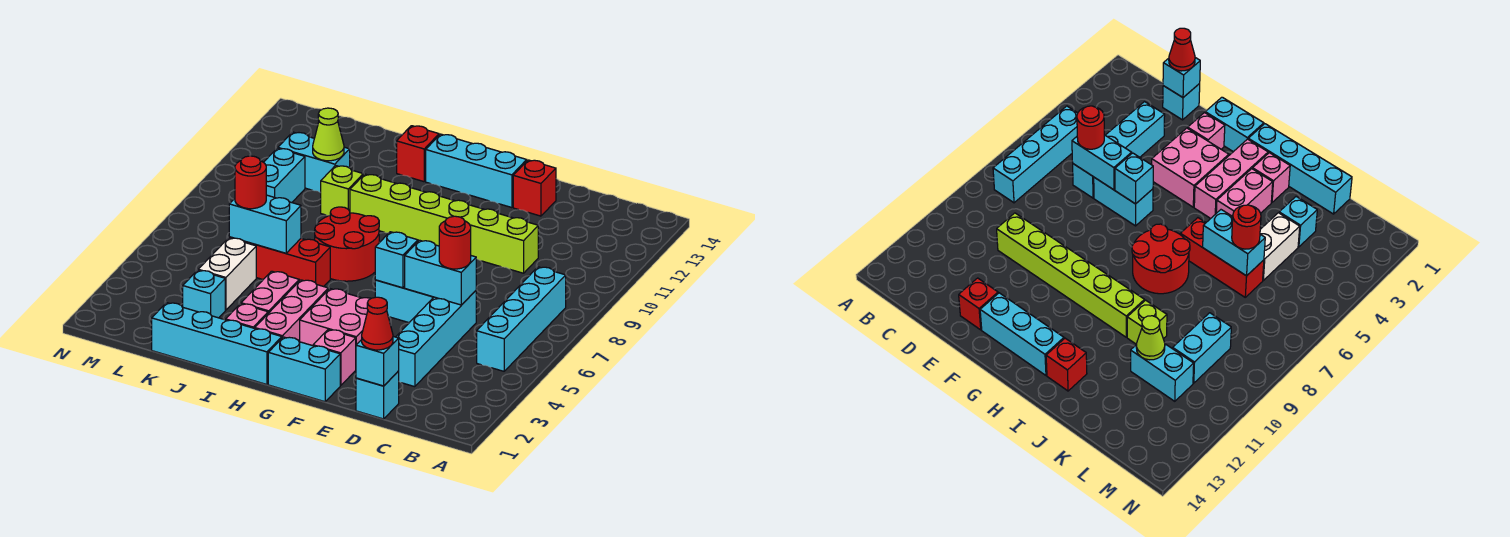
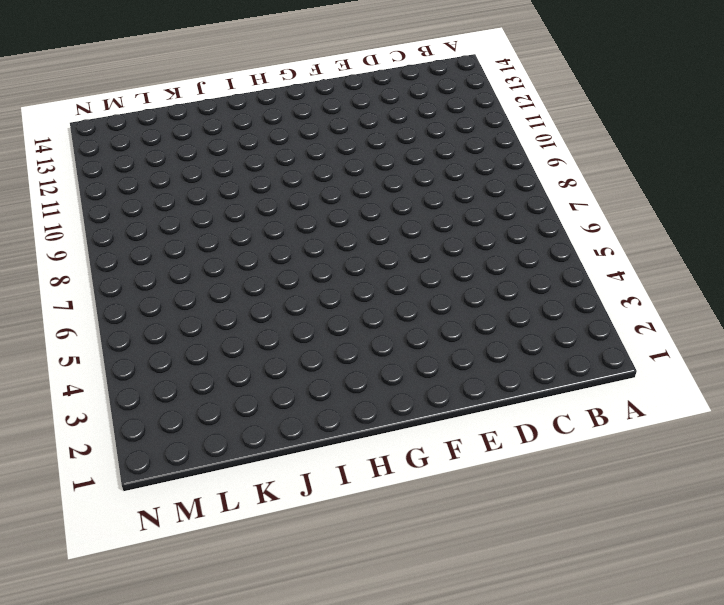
none -> cyan 1x4 brick [477,267,566,371]
none -> cyan 1x1 brick [356,371,399,419]
none -> cyan 1x4 brick [396,291,476,387]
none -> lime 1x6 brick [350,174,538,273]

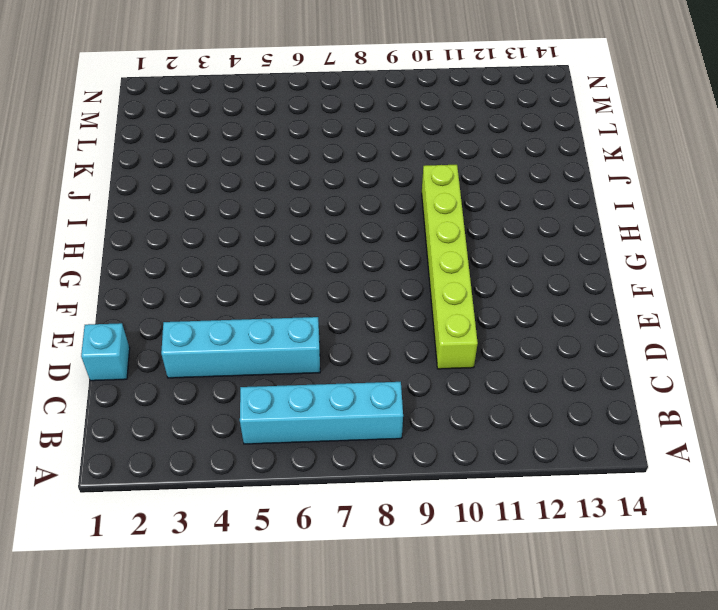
none -> cyan 1x2 brick [375,280,434,323]
none -> red 1x1 brick [513,160,556,216]
none -> cyan 1x2 brick [268,337,340,402]
none -> pink 1x1 brick [313,330,356,386]

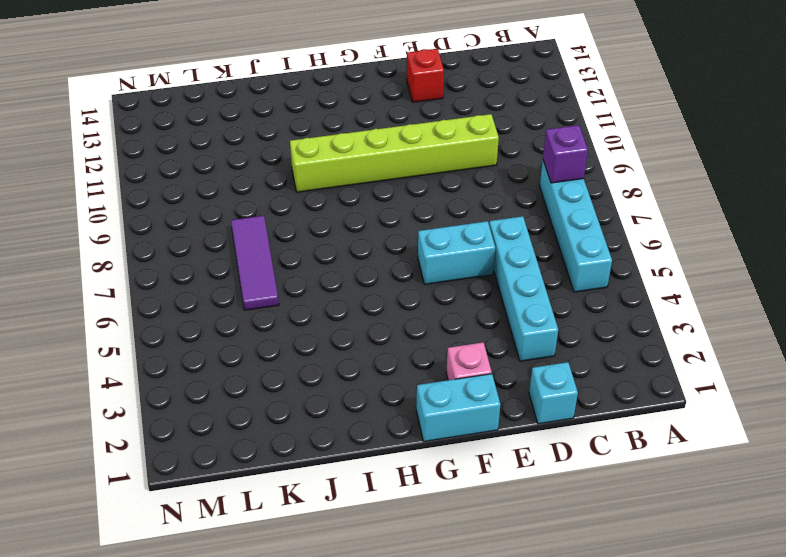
purple 1x1 brick [543,125,588,183] -> none
purple 1x3 tile [231,216,279,310] -> red 1x3 brick [229,237,330,287]
none -> pink 2x2 brick [300,289,371,346]
none -> cyan 1x3 brick [426,134,527,208]
none -> cyan 1x4 brick [152,303,282,385]
none -> pink 1x3 brick [255,280,328,342]

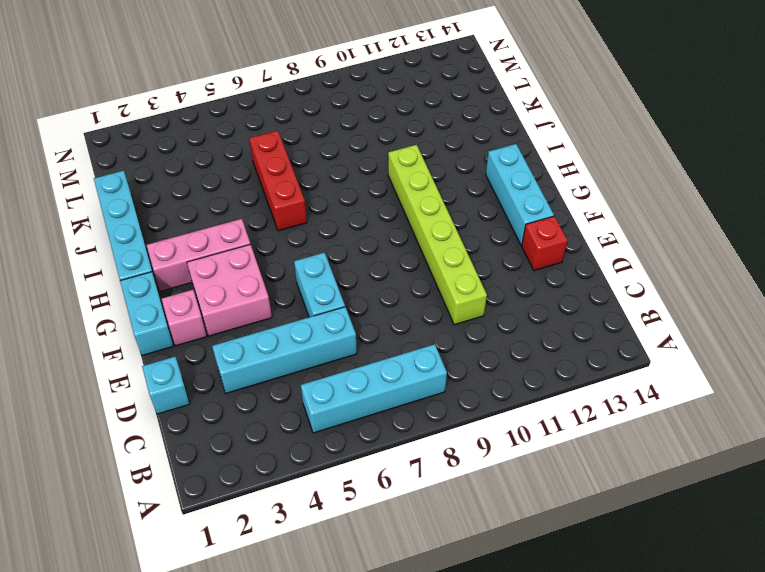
none -> red 2x2 round brick [315,207,379,281]
none -> pink 1x1 brick [226,304,268,328]
none -> pink 1x2 brick [241,271,299,313]
none -> red 1x1 brick [397,126,439,182]

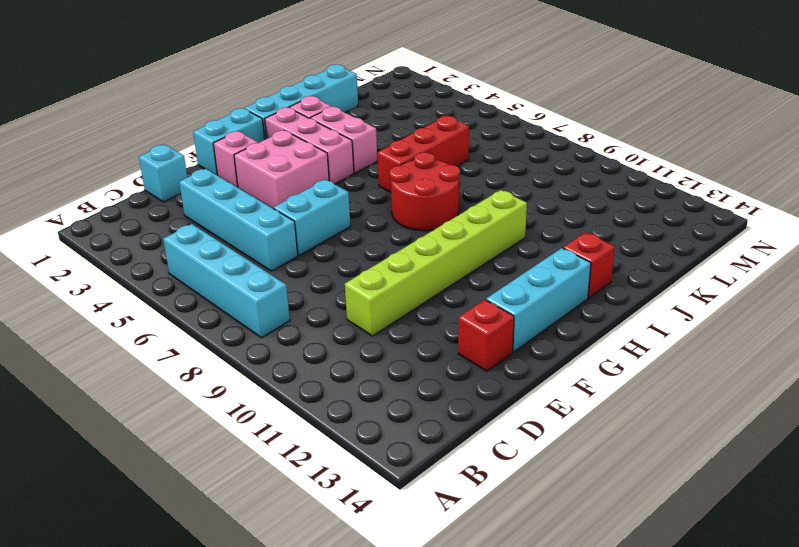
none -> lime 1x1 brick [321,166,363,216]
none -> cyan 1x1 brick [183,270,225,318]
none -> white 1x2 brick [198,238,256,310]
none -> cyan 1x2 brick [278,132,350,193]

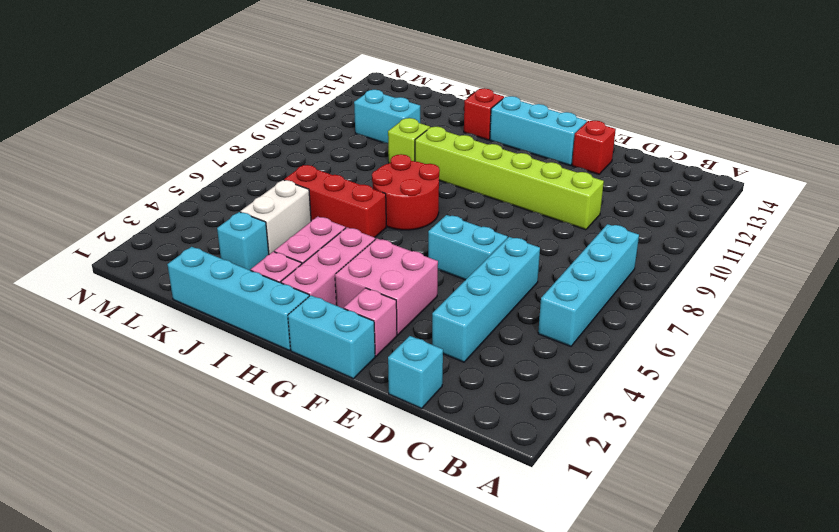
none -> cyan 1x2 brick [264,148,305,203]
none -> cyan 1x1 brick [356,336,399,386]
none -> cyan 1x2 brick [405,240,476,305]
none -> cyan 1x1 brick [375,232,418,288]

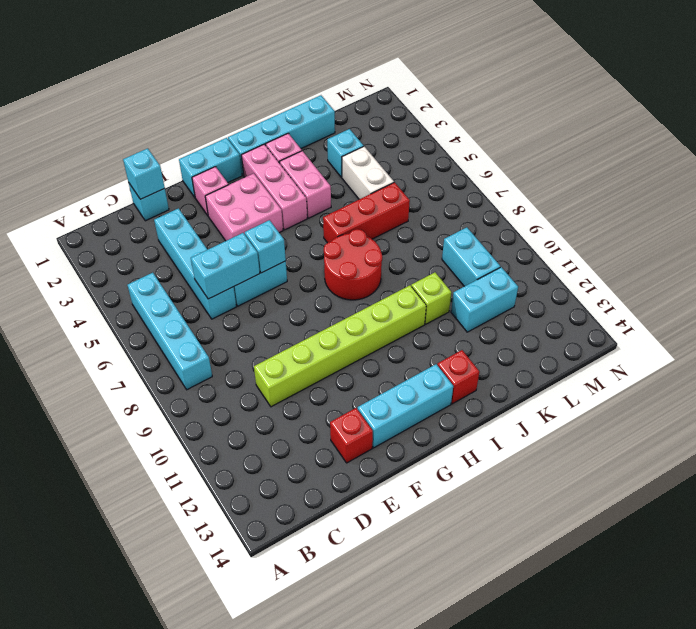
none -> cyan 1x2 brick [229,195,301,253]
none -> lime 1x1 cone [313,108,344,161]
none -> red 1x1 cone [362,297,393,350]
none -> red 1x1 round brick [439,216,471,269]

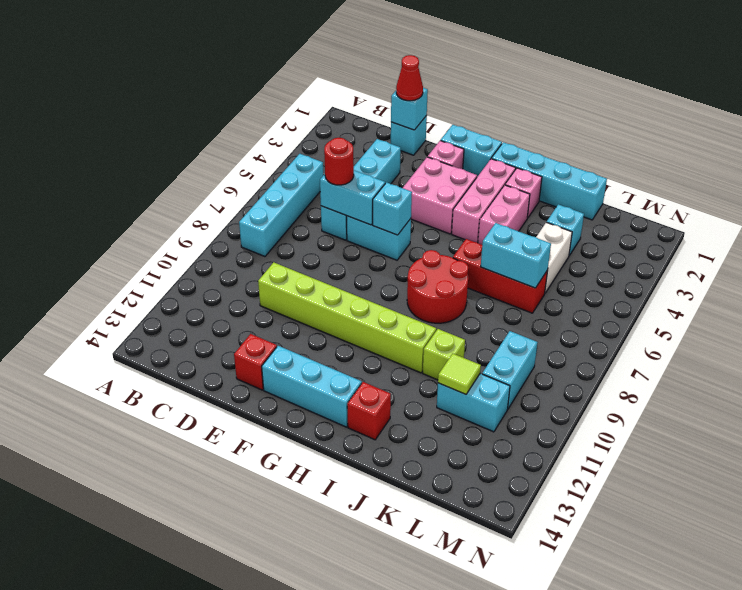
lime 1x1 tile [438,354,481,394] -> lime 1x1 cone [313,108,344,161]
none -> red 1x1 round brick [235,156,266,209]

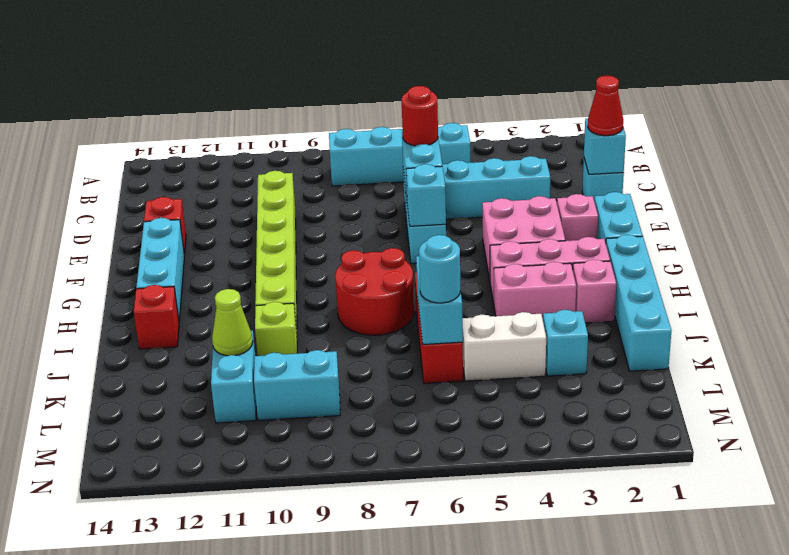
cyan 1x1 round brick [419,235,460,303] -> red 1x1 round brick [235,156,266,209]

